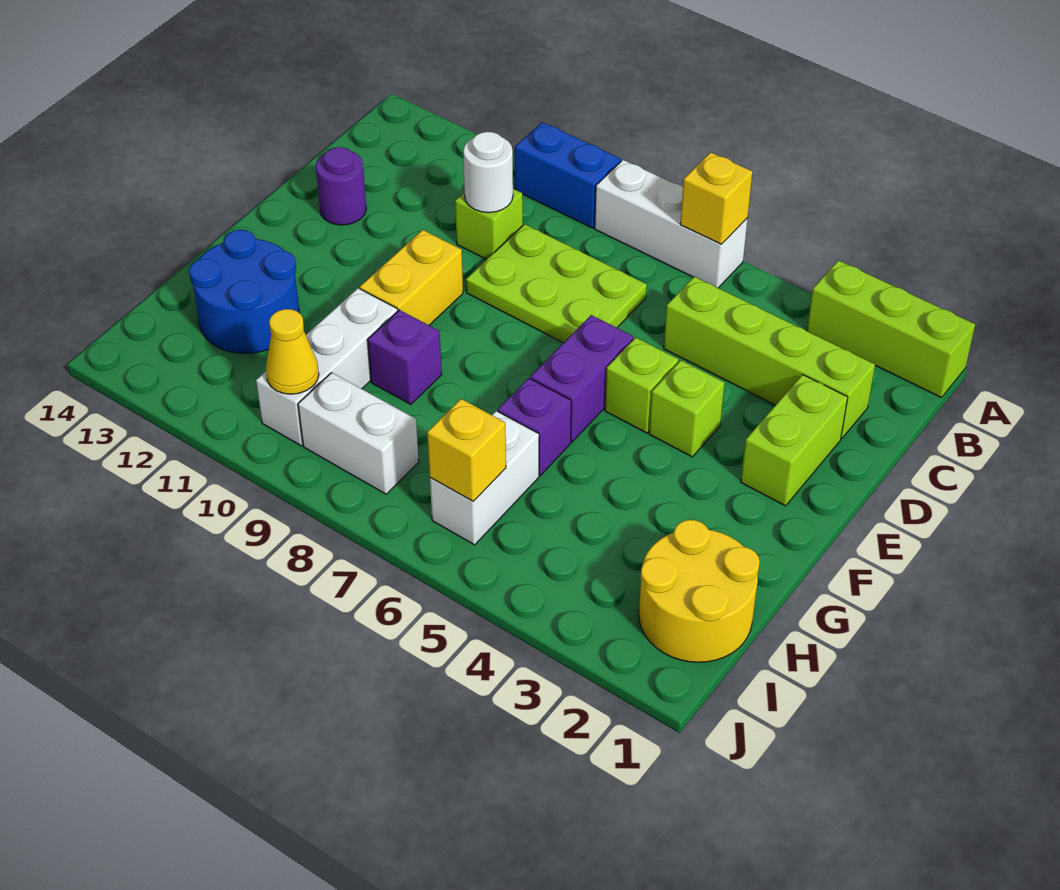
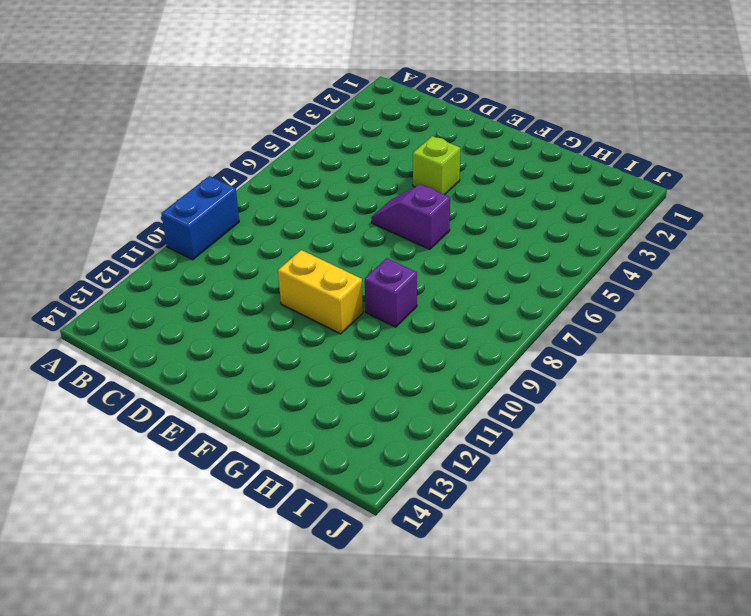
purple 1x2 slope [371,184,450,249] -> purple 1x2 brick [530,315,633,442]
none -> lime 1x3 brick [807,260,975,398]
none -> white 1x3 brick [595,160,748,288]
none -> lime 1x4 brick [664,277,875,439]

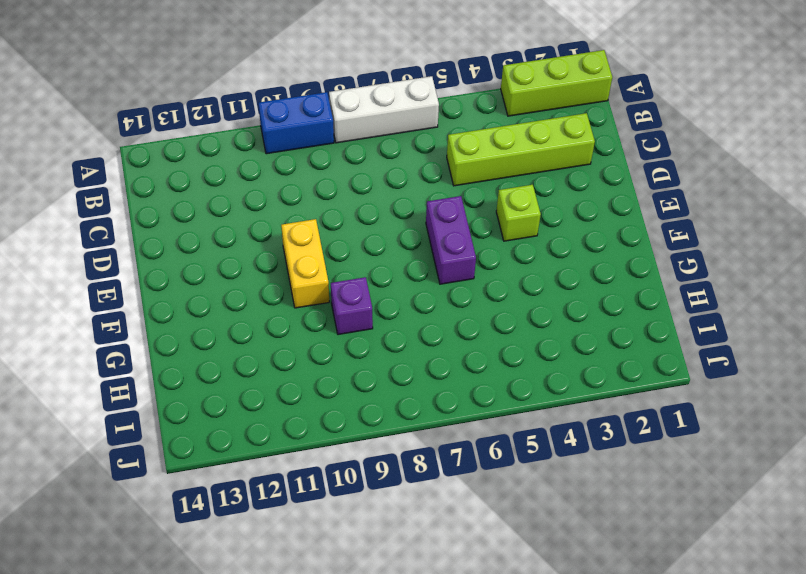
none -> lime 2x3 plate [466,224,647,343]
none -> lime 1x1 brick [455,189,523,260]
none -> lime 1x2 brick [741,375,848,506]

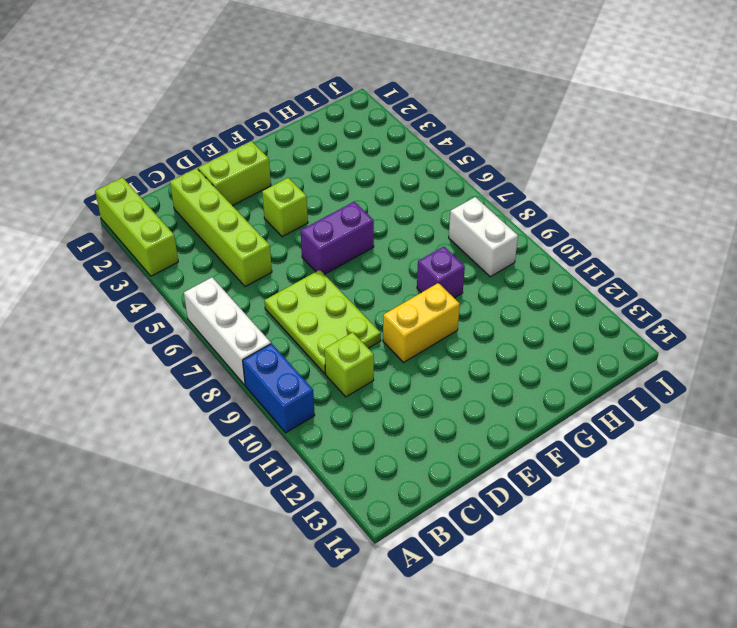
none -> purple 1x1 round brick [316,147,366,225]
none -> lime 1x1 brick [605,337,679,433]
none -> purple 1x1 brick [498,378,571,475]

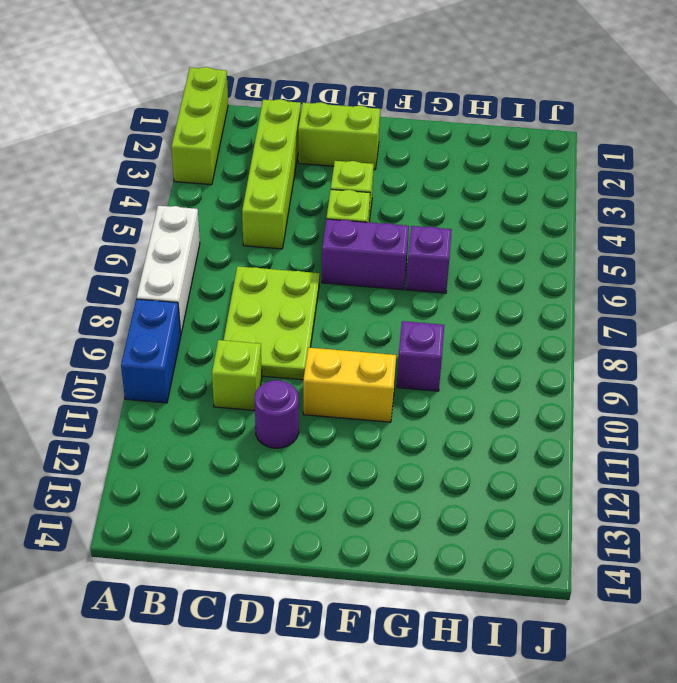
purple 1x1 round brick [255,380,299,448] -> purple 1x1 round brick moved to [316,147,366,225]
none -> white 1x3 brick [256,288,398,446]
none -> blue 2x2 round brick [189,230,299,353]
none -> yellow 2x2 round brick [639,520,760,662]

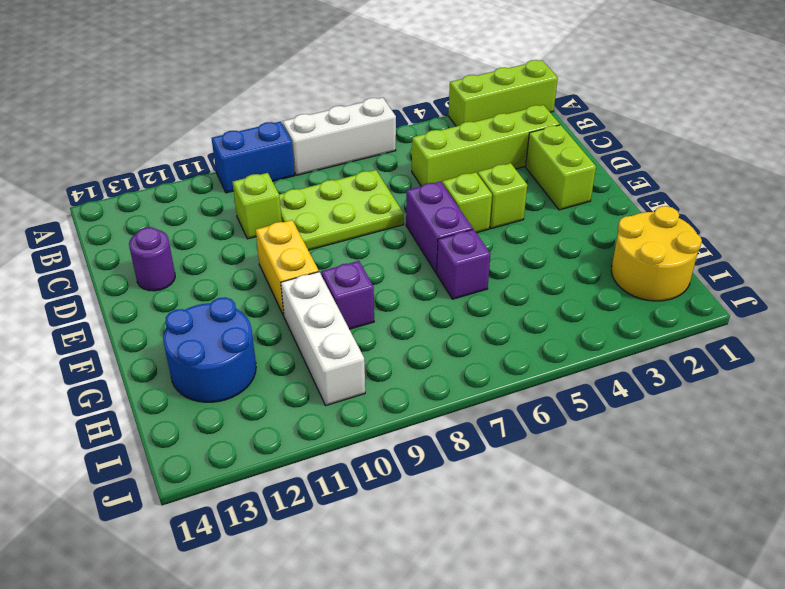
none -> white 1x2 brick [430,411,539,545]
none -> white 1x2 brick [298,373,419,494]
none -> yellow 1x1 brick [680,152,752,244]

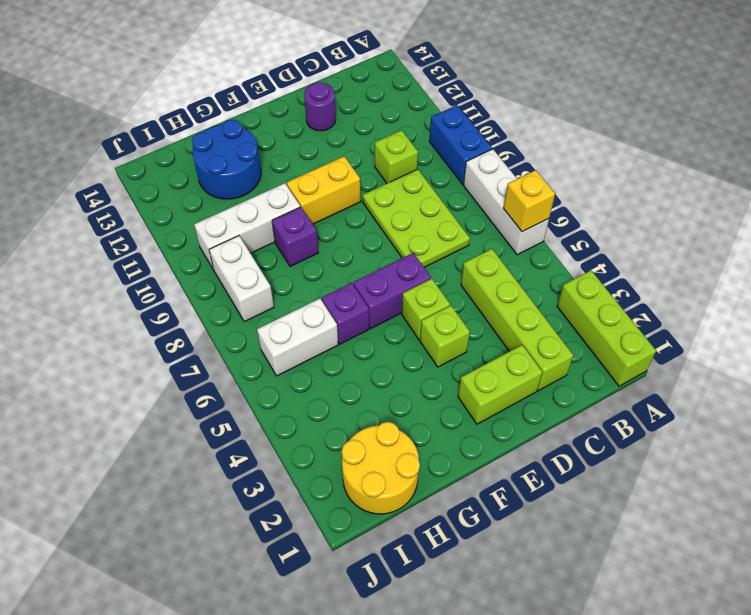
none -> white 1x1 round brick [463,132,513,213]
none -> yellow 1x1 brick [427,399,506,501]
none -> yellow 1x1 cone [266,309,319,394]

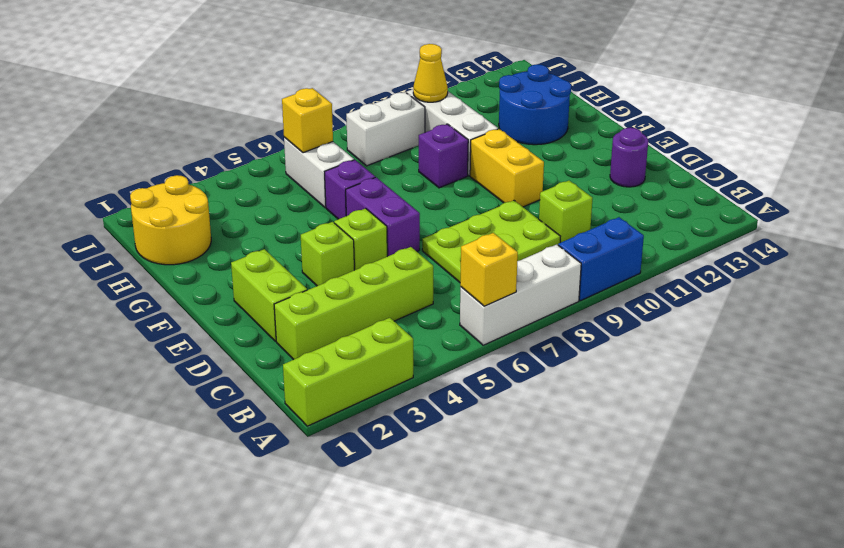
none -> white 1x1 round brick [463,132,513,213]

